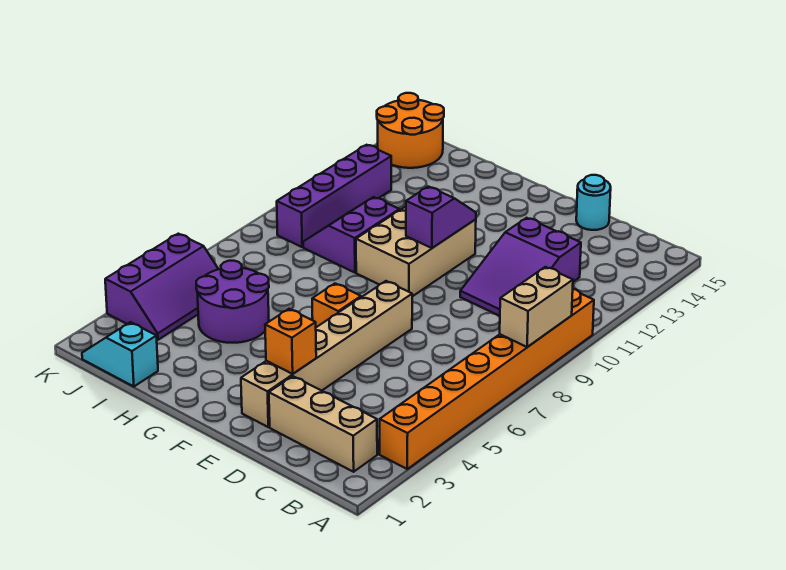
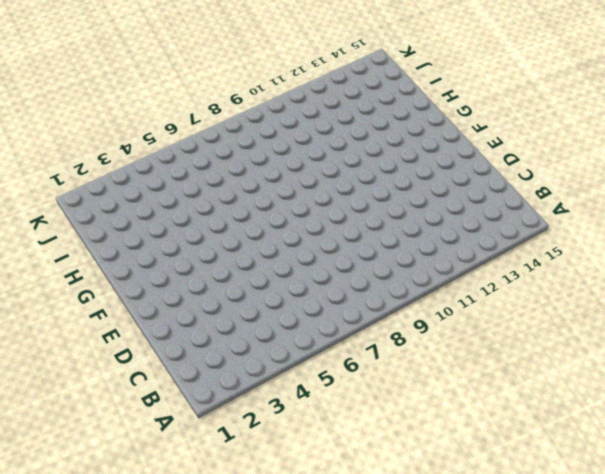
none -> orange 1x8 brick [380,289,594,469]
none -> tan 1x3 brick [269,376,377,472]
none -> purple 2x3 slope [460,218,581,316]

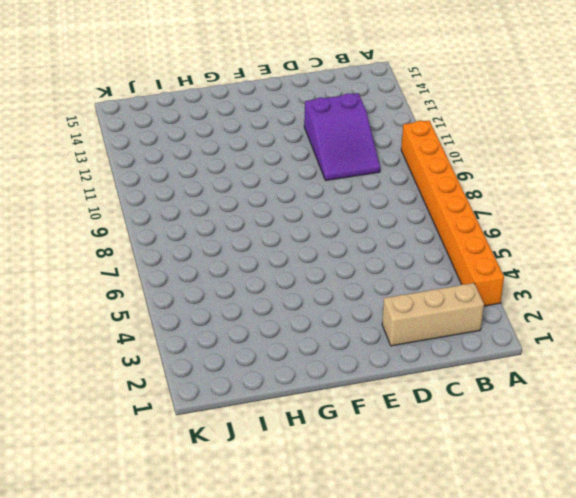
none -> cyan 1x1 round brick [576,175,611,230]
none -> tan 1x6 brick [241,281,412,427]
none -> orange 1x1 brick [312,284,361,327]

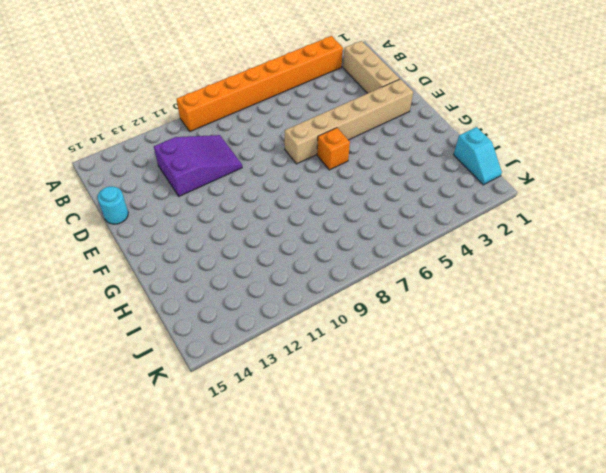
none -> tan 2x3 brick [356,207,476,296]
none -> purple 2x2 round brick [196,261,269,343]
none -> purple 2x2 slope [303,197,399,273]

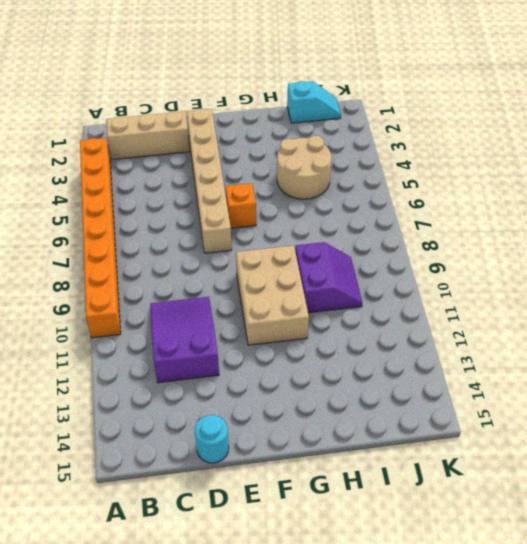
tan 2x2 round brick [277,136,332,199] -> purple 2x2 round brick [196,261,269,343]
none -> purple 2x3 slope [105,234,218,340]
none -> purple 1x4 brick [277,145,391,247]
none -> orange 2x2 round brick [377,93,444,168]

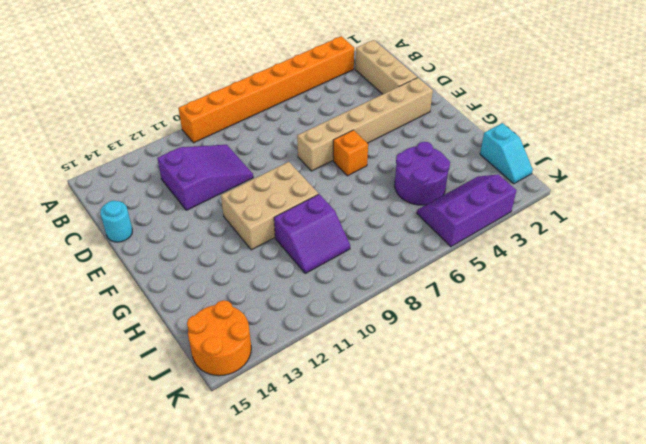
none -> purple 1x4 brick [277,145,391,247]
none -> tan 1x2 brick [500,267,573,347]
none -> orange 1x1 brick [265,309,316,374]

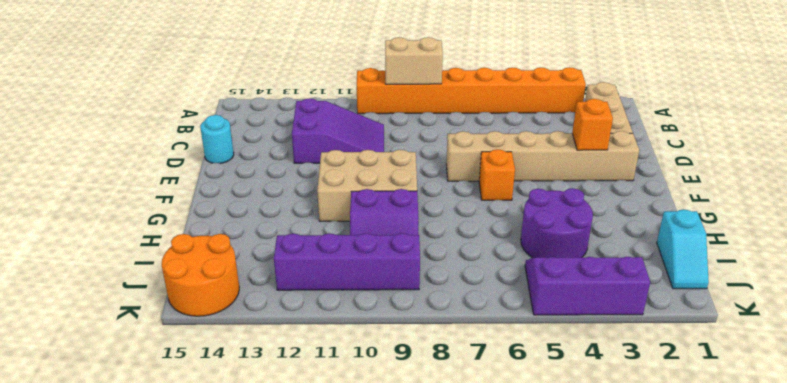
none -> purple 1x2 slope [406,187,476,248]

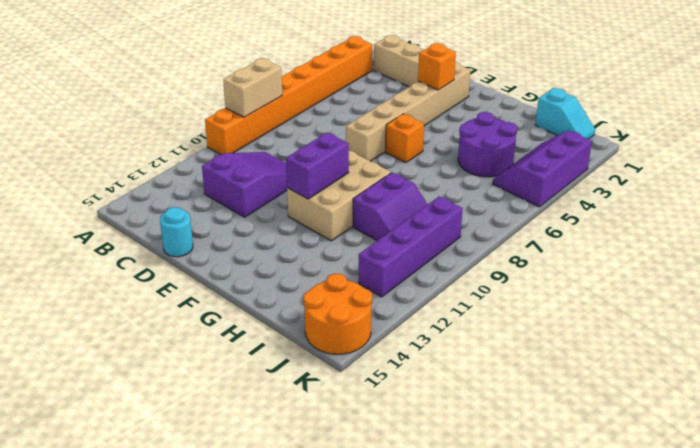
purple 1x2 brick [286,133,349,199] -> purple 1x2 slope [406,187,476,248]

